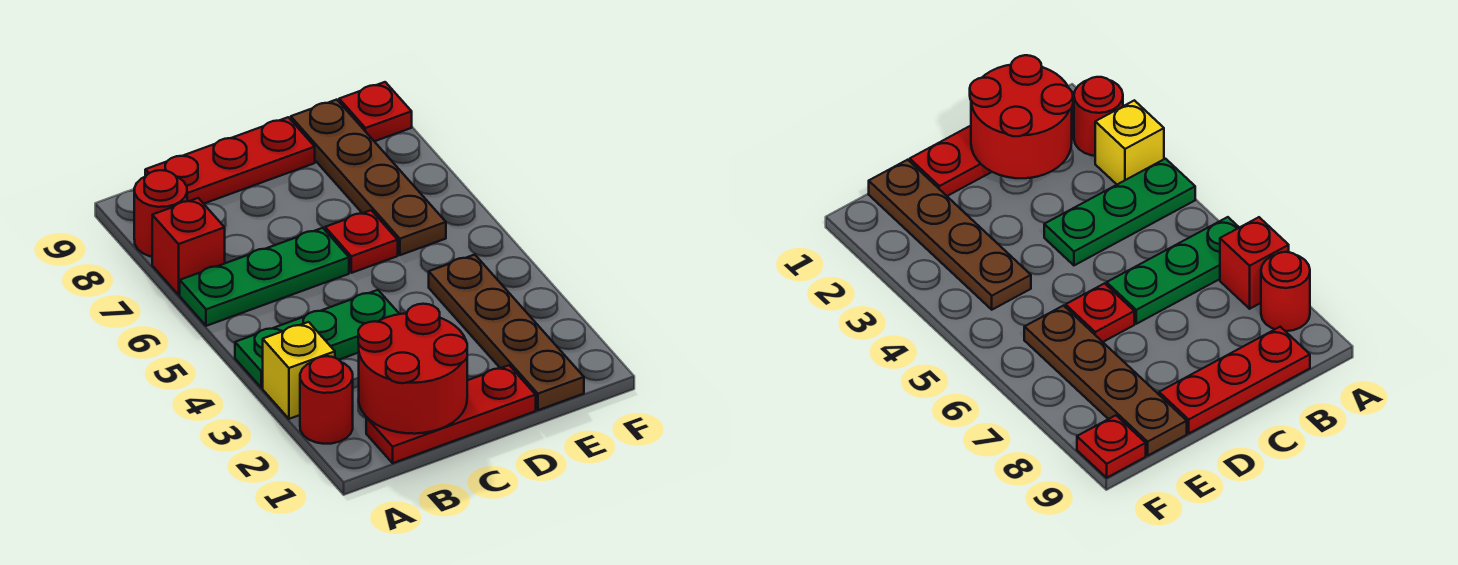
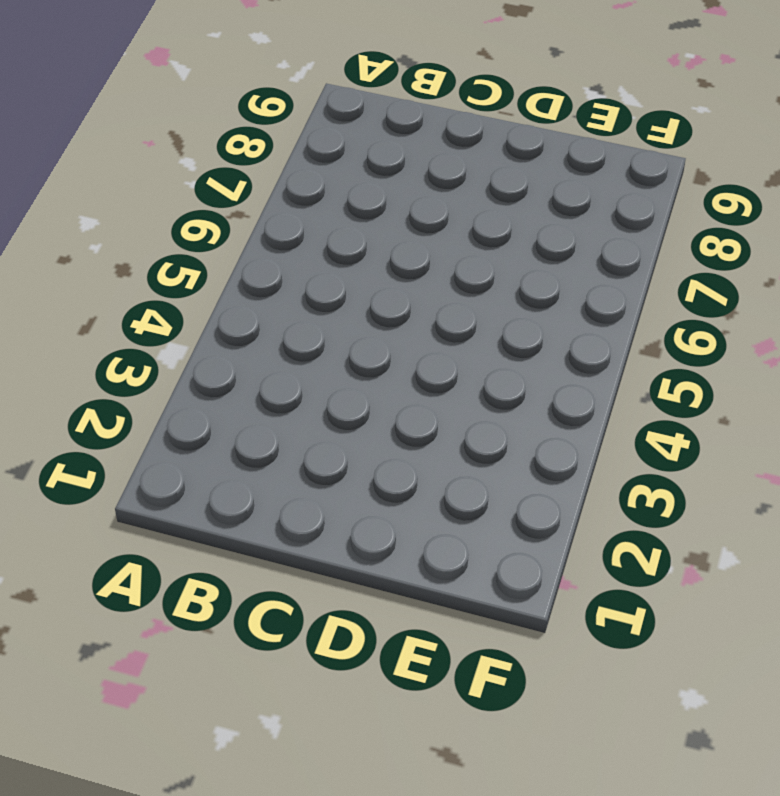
none -> red 1x1 round brick [300,356,353,444]
none -> yellow 1x1 brick [263,322,335,419]
none -> green 1x3 plate [235,290,399,388]

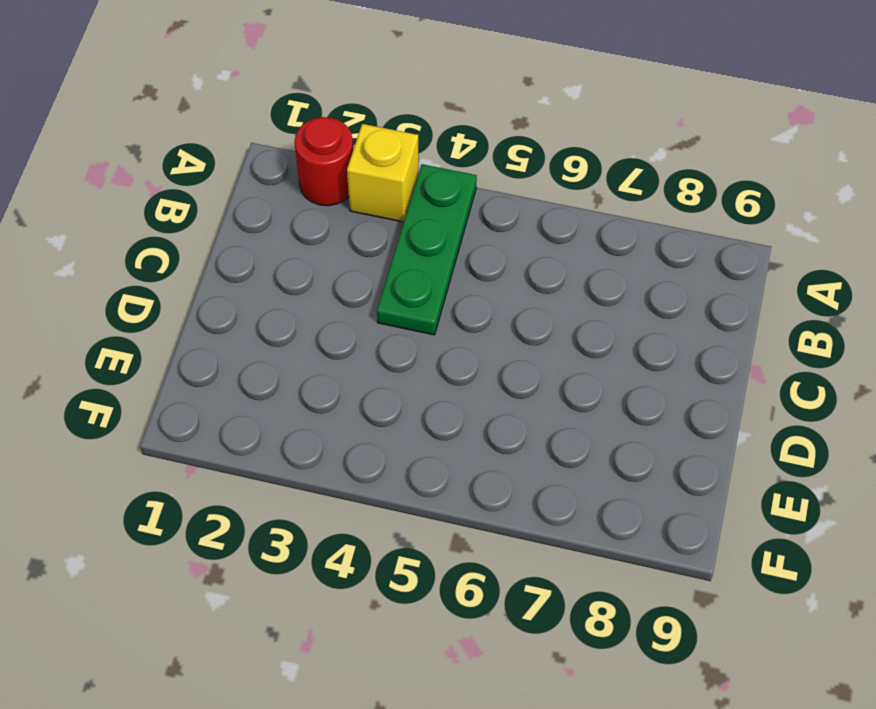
none -> green 1x3 plate [180,228,349,326]
none -> red 1x1 brick [152,198,225,295]
none -> red 1x1 round brick [134,170,187,257]

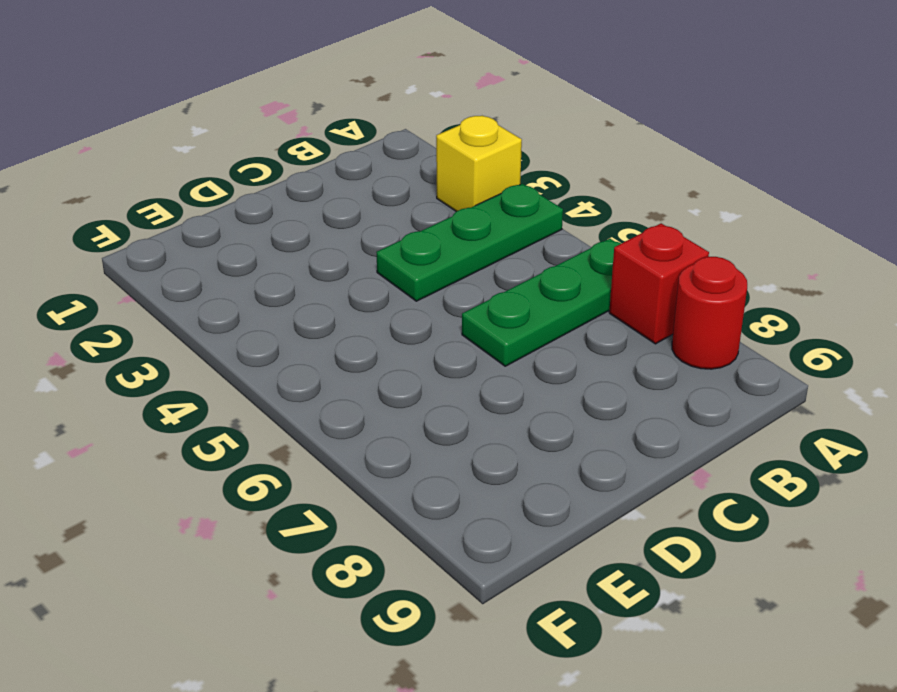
none -> red 1x1 round brick [300,356,353,444]
none -> red 1x3 plate [366,365,536,463]
none -> red 1x3 plate [145,117,315,204]

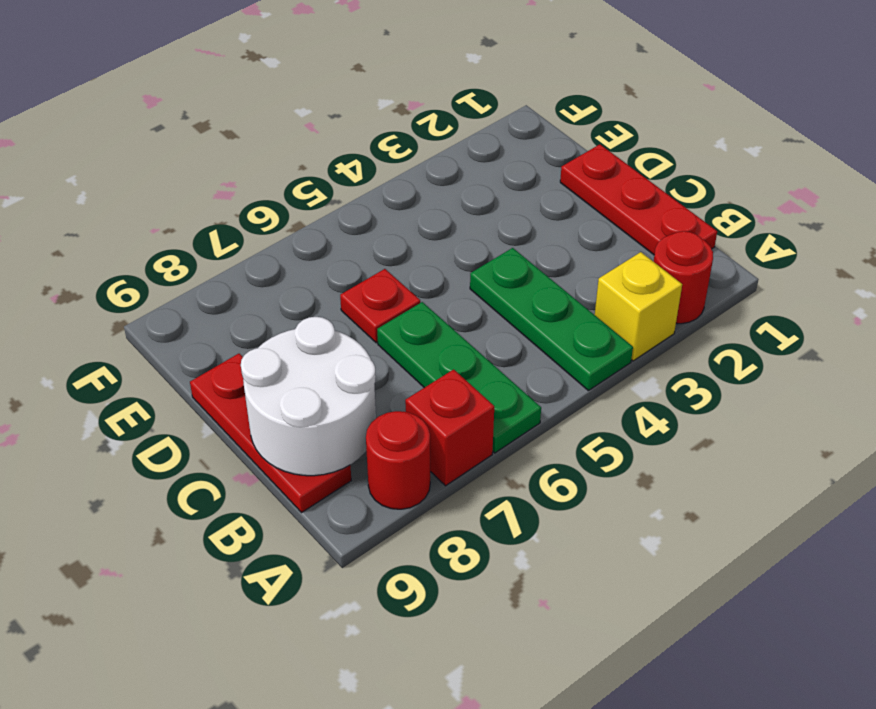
white 2x2 round brick [241,317,376,476] -> none
none -> brown 1x4 plate [429,255,584,410]
none -> brown 1x4 plate [291,100,446,255]
none -> red 1x1 plate [339,82,412,141]

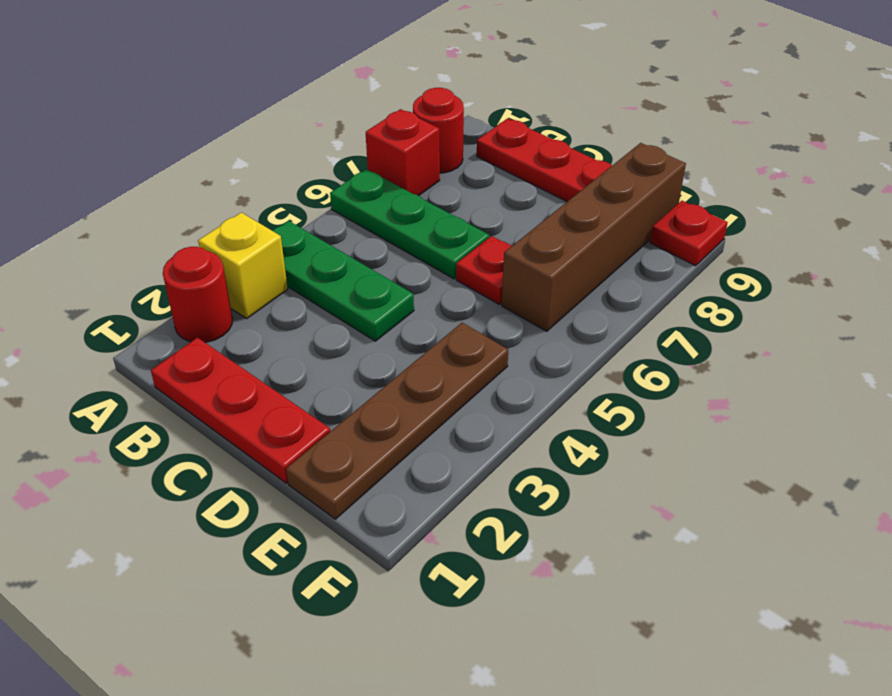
brown 1x4 brick [502,143,686,331] -> brown 1x4 plate [291,100,446,255]
none -> red 2x2 round brick [358,304,467,434]

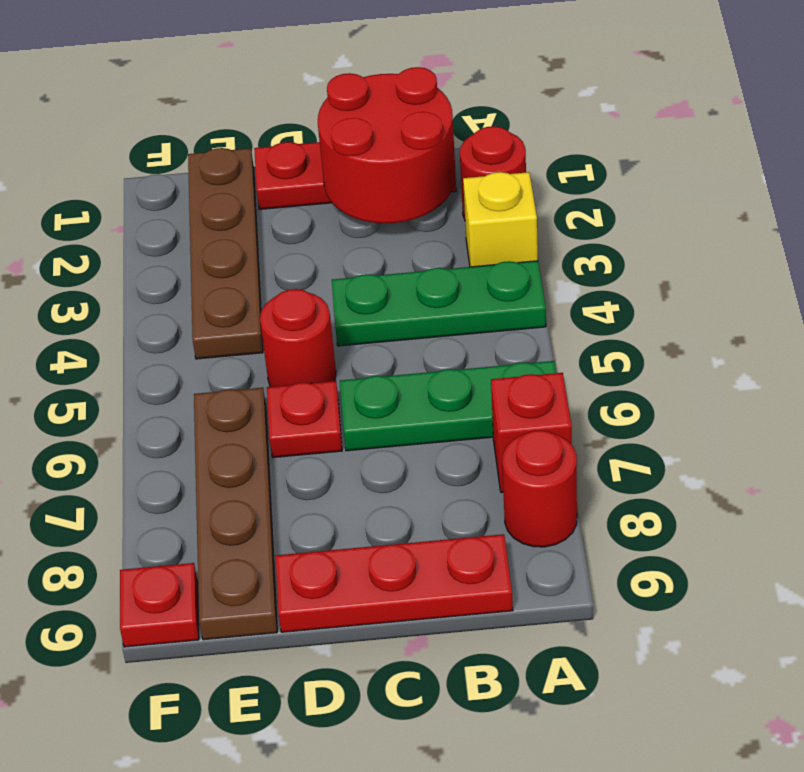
red 1x1 round brick [260,289,336,387] -> none

